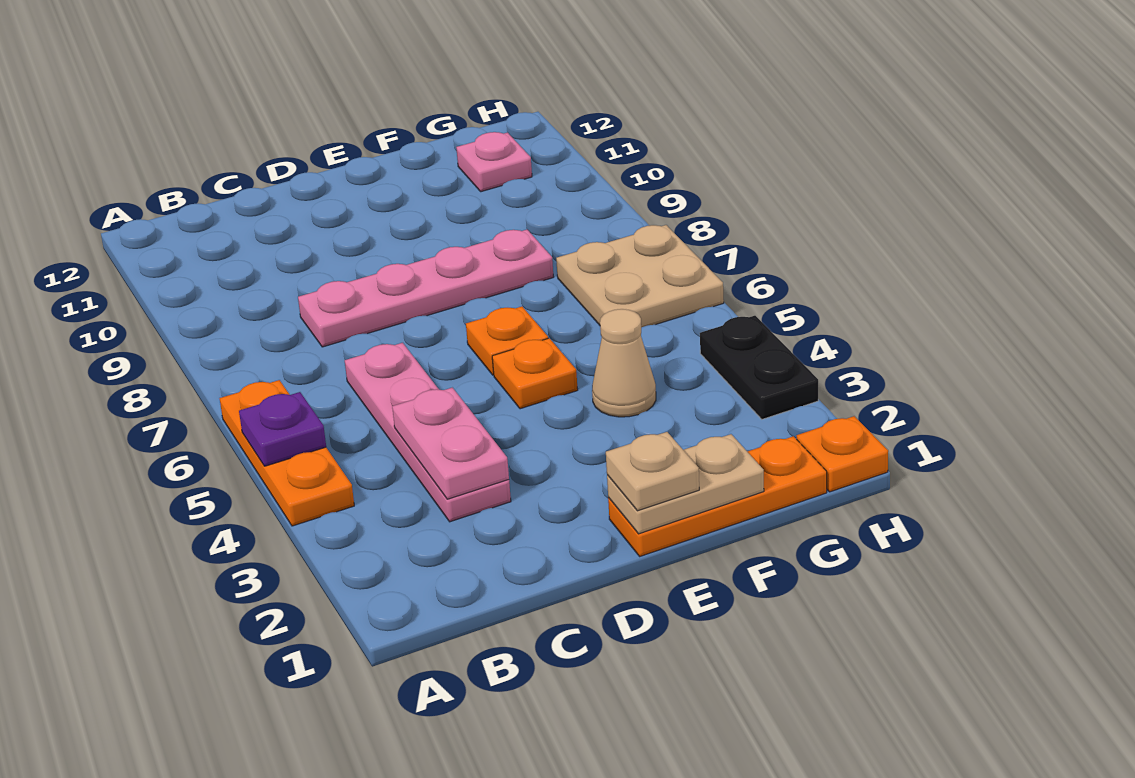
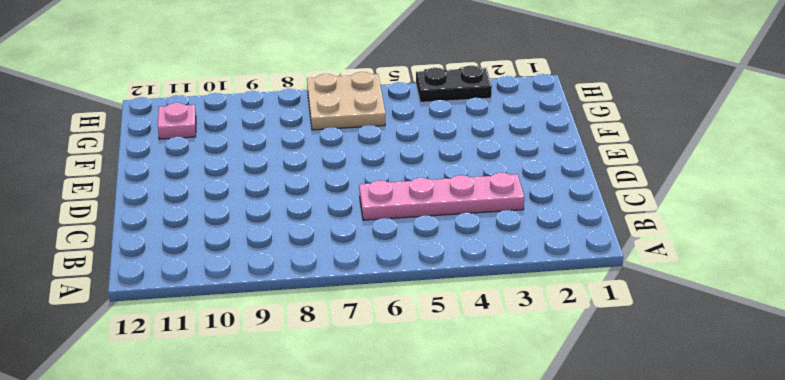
none -> orange 1x3 plate [220,380,354,526]
none -> pink 1x4 plate [298,230,553,347]
none -> orange 1x3 plate [608,436,827,556]

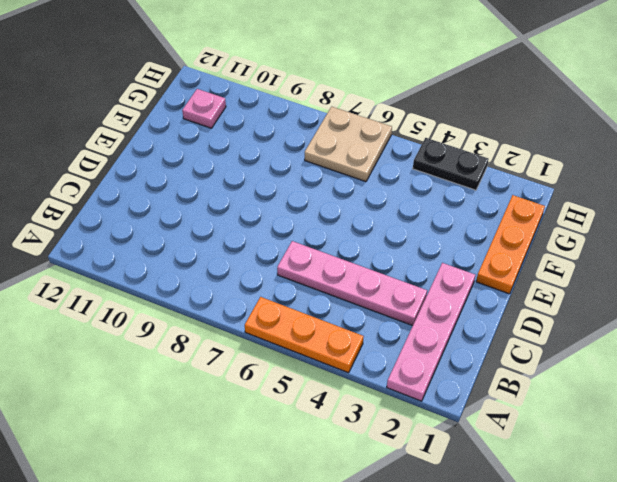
pink 1x4 plate [387,263,475,401] -> pink 1x4 plate moved to [298,230,553,347]
none -> orange 1x1 plate [492,338,578,409]
none -> orange 1x1 plate [466,307,548,375]
none -> tan 1x1 cone [592,309,656,417]

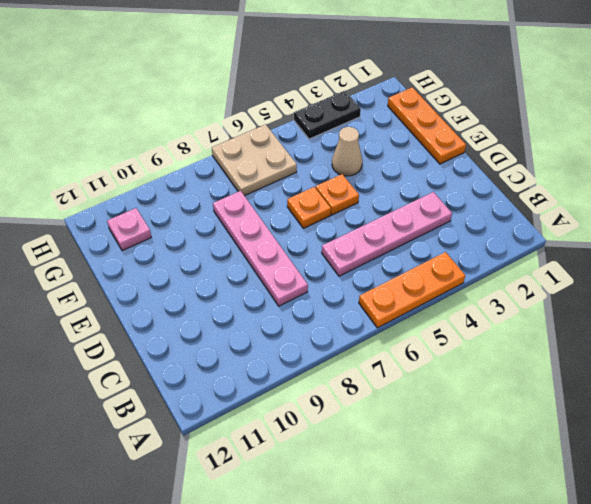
none -> orange 1x1 plate [797,416,888,492]
none -> purple 1x1 plate [239,392,326,466]
none -> pink 1x2 plate [392,388,509,499]

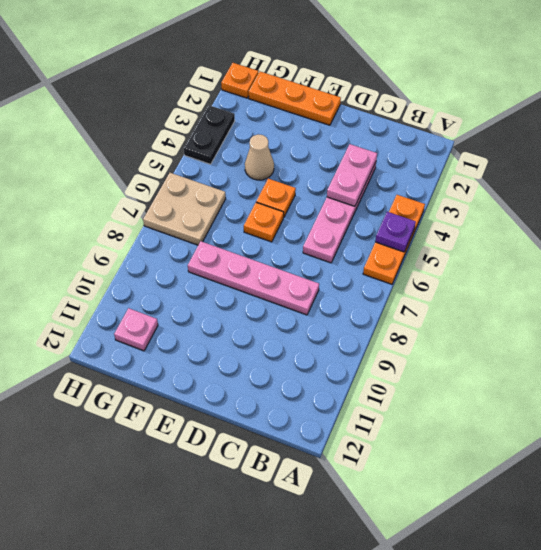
none -> tan 1x2 plate [607,434,764,534]
none -> tan 1x1 plate [606,432,699,511]

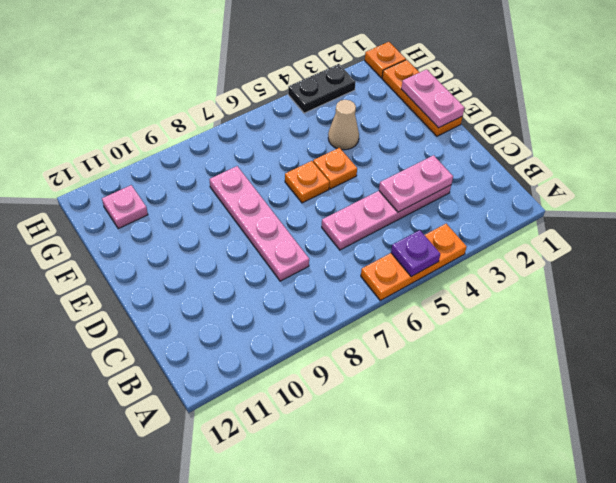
pink 1x2 plate [401,69,464,128] -> tan 1x2 plate [607,434,764,534]
none -> tan 2x2 plate [556,225,724,328]
none -> tan 1x1 plate [606,432,699,511]

